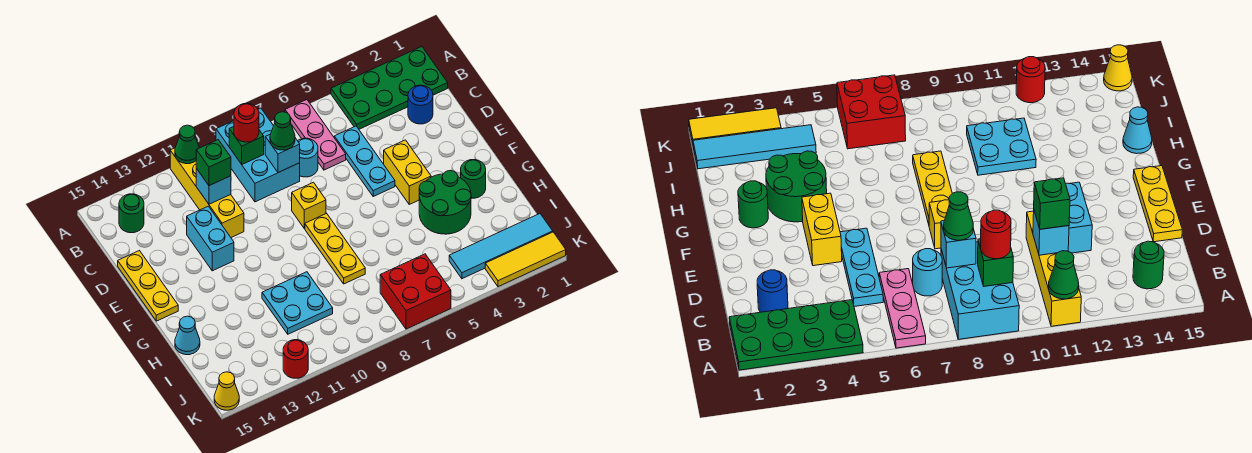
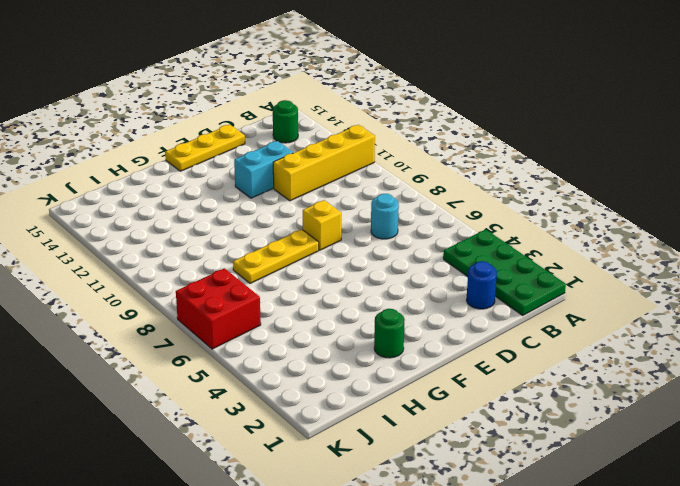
none -> pink 1x3 plate [285,100,346,170]
none -> cyan 2x3 brick [216,108,300,202]
none -> cyan 1x3 plate [334,126,395,196]

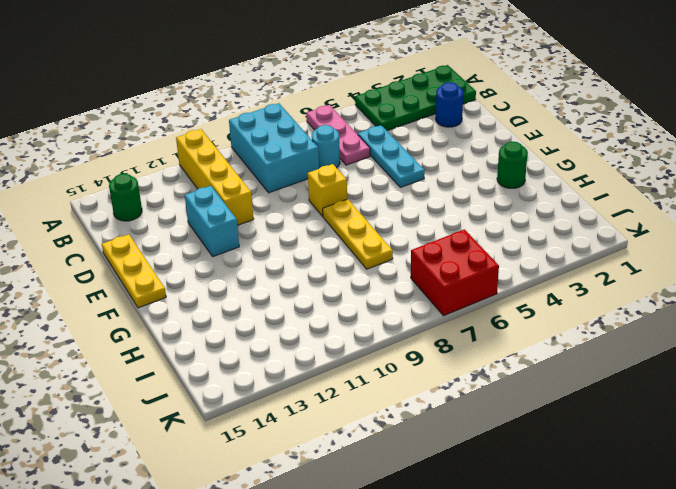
none -> yellow 1x2 brick [384,140,431,204]
none -> green 2x2 round brick [419,171,471,234]
none -> cyan 2x2 plate [262,272,333,334]

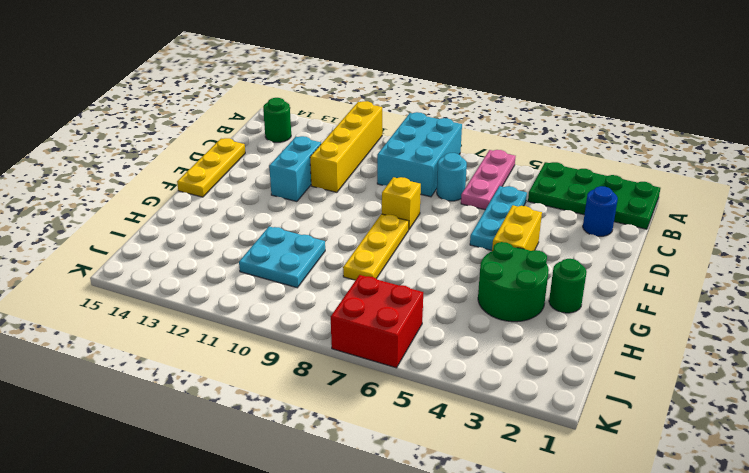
none -> cyan 1x1 cone [175,316,200,355]
none -> cyan 1x4 tile [449,214,553,279]
none -> yellow 1x3 tile [485,232,566,287]

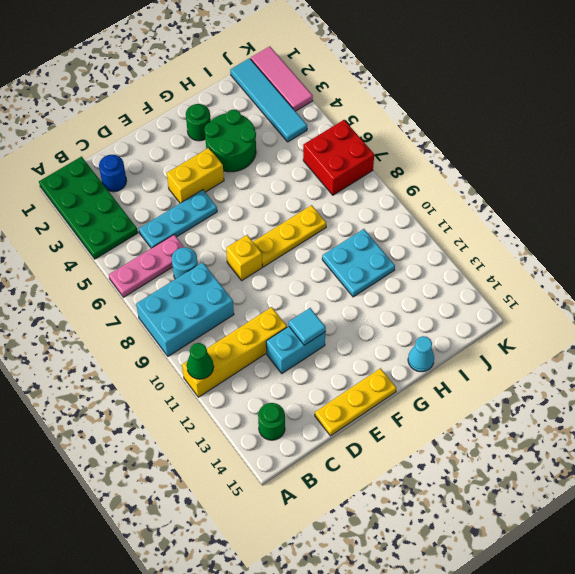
cyan 1x1 tile [289,308,326,345] -> none
pink 1x3 tile [251,46,313,111] -> yellow 1x3 tile [485,232,566,287]
none -> red 1x1 round brick [283,340,308,378]
none -> yellow 1x1 cone [214,372,239,410]
none -> green 1x1 brick [229,127,264,164]

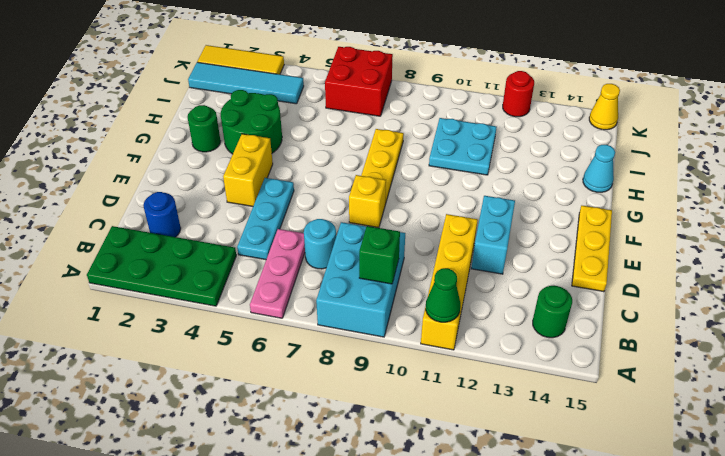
none -> cyan 1x1 brick [265,134,300,172]
none -> cyan 1x1 brick [196,169,231,204]
none -> red 1x1 round brick [234,103,259,142]

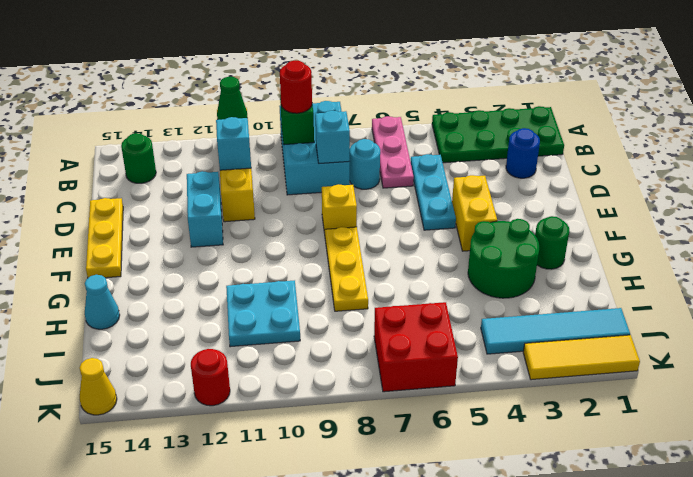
none -> green 1x1 cone [270,112,295,150]
none -> green 1x1 brick [196,140,231,186]

